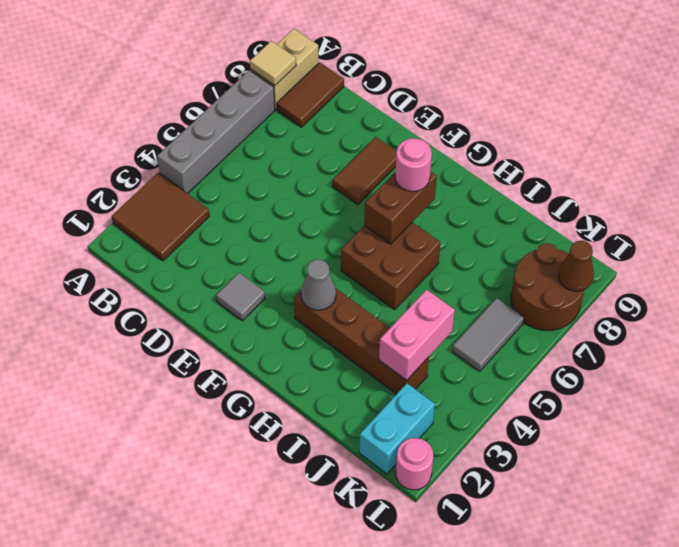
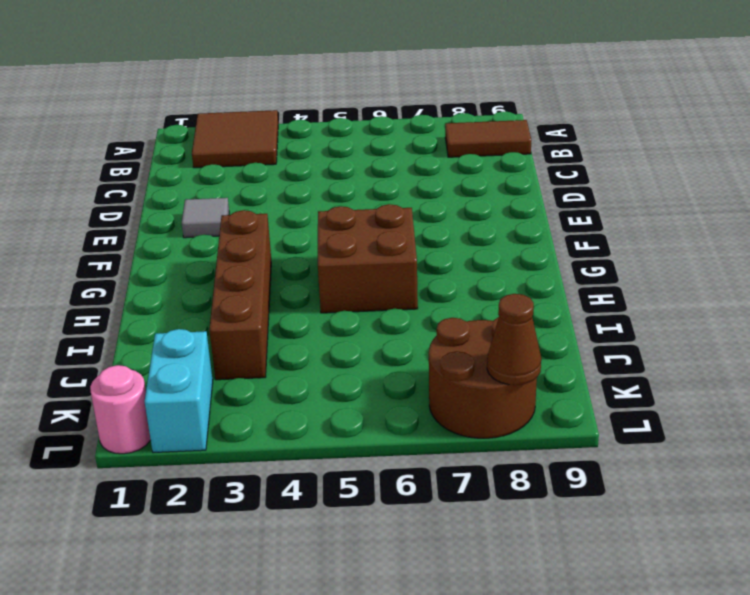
cyan 1x2 brick [145,329,213,453] -> cyan 1x2 brick turned to [359,383,435,474]
none -> grey 1x4 brick [157,70,275,194]
none -> tan 1x2 brick [250,29,319,109]
none -> brown 1x2 tile [333,137,397,205]

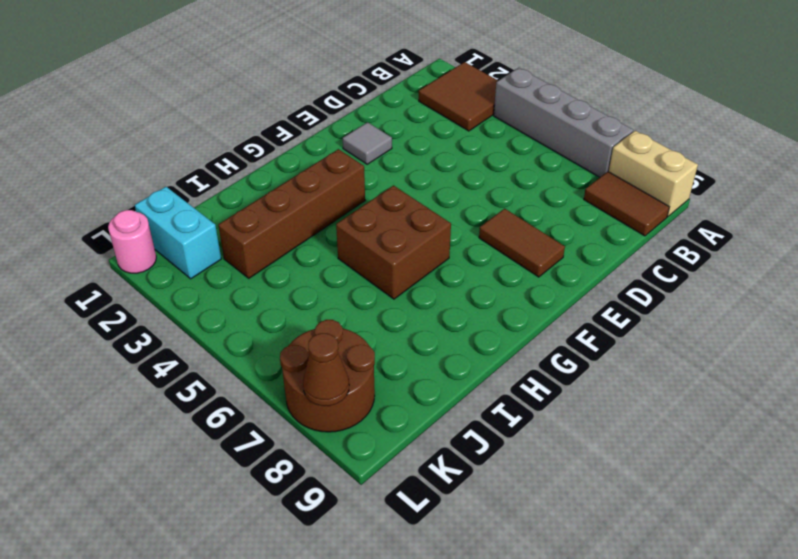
none -> grey 1x2 tile [452,298,524,371]
none -> tan 1x1 tile [250,41,296,86]
none -> grey 1x1 cone [301,260,336,310]

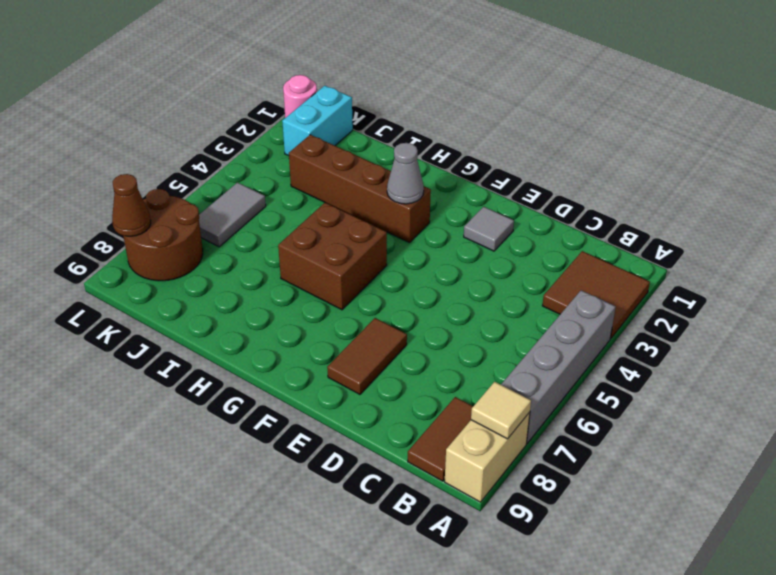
none -> brown 1x2 brick [364,171,437,244]
none -> pink 1x2 brick [379,290,455,380]
none -> pink 1x1 round brick [395,138,432,192]

